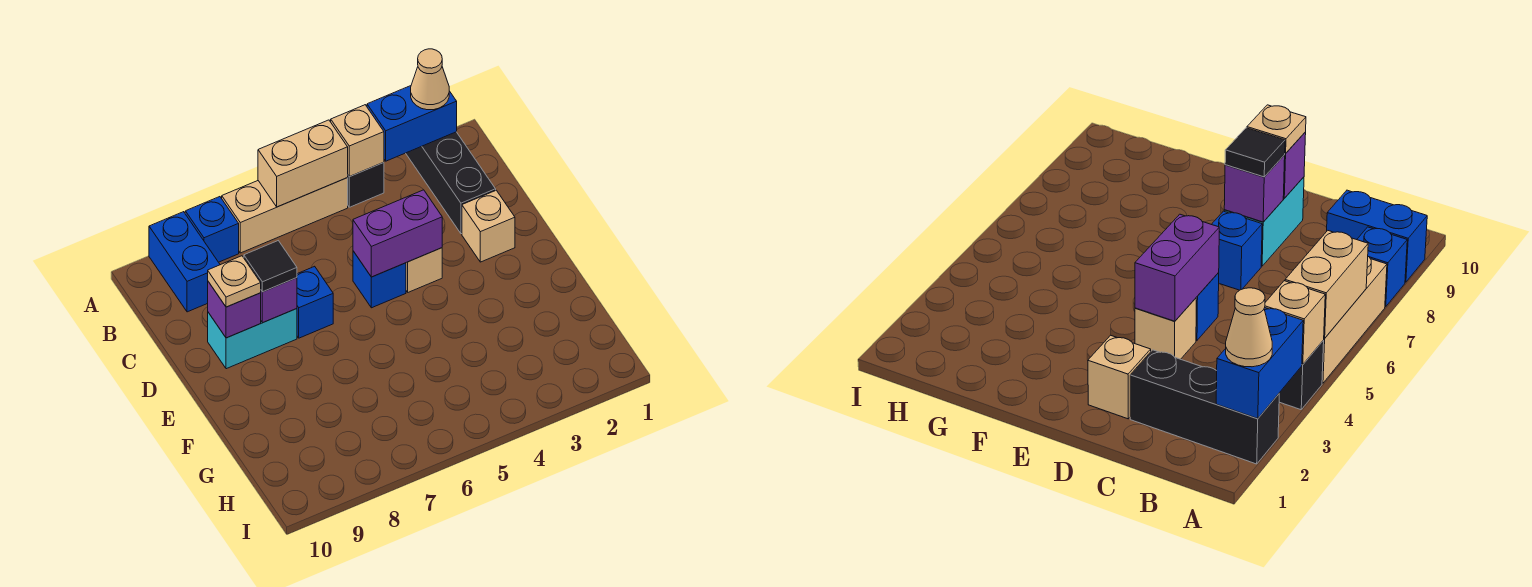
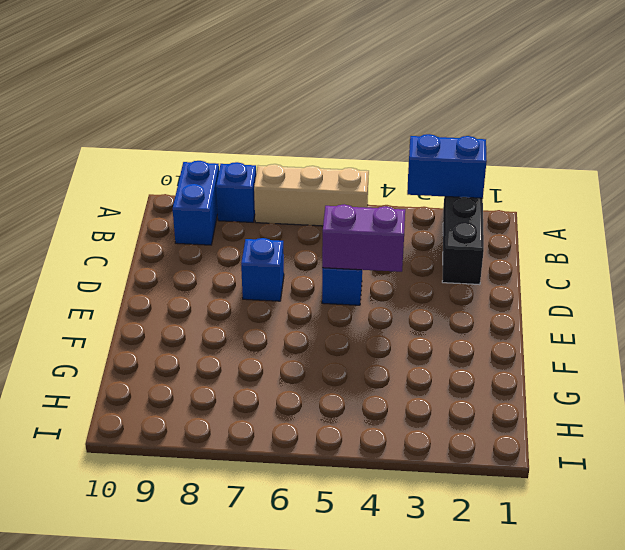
none -> black 1x1 brick [347,163,384,207]
none -> tan 1x1 brick [462,190,515,262]
none -> tan 1x1 brick [406,248,442,292]

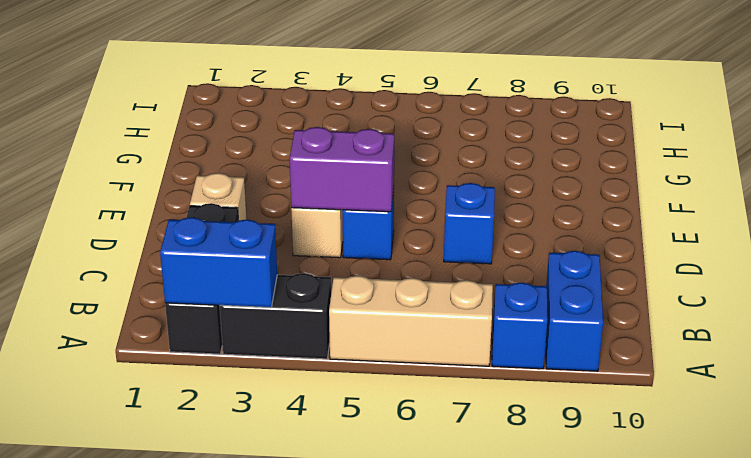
black 1x2 brick [220,273,331,359] -> black 1x1 brick [347,163,384,207]
none -> cyan 1x2 brick [208,309,297,369]
none -> tan 1x1 brick [331,105,384,177]
none -> tan 1x2 brick [258,120,348,207]

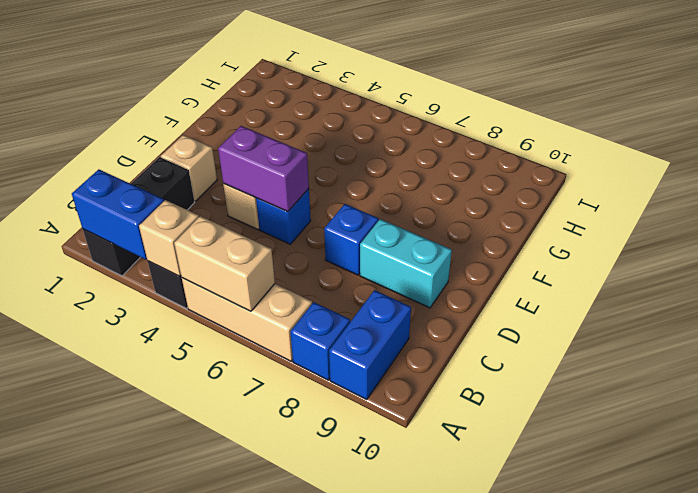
none -> purple 1x1 brick [261,278,297,323]
none -> purple 1x1 brick [208,282,261,338]
none -> tan 1x1 cone [411,49,449,110]

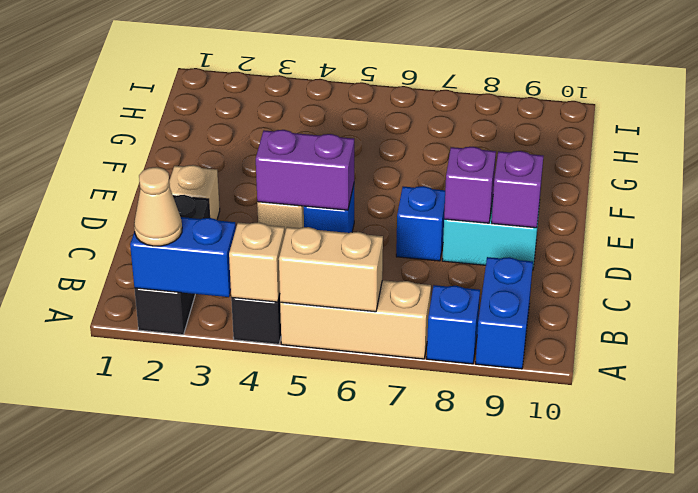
none -> black 1x1 tile [244,241,297,292]
none -> tan 1x1 plate [208,256,261,307]

